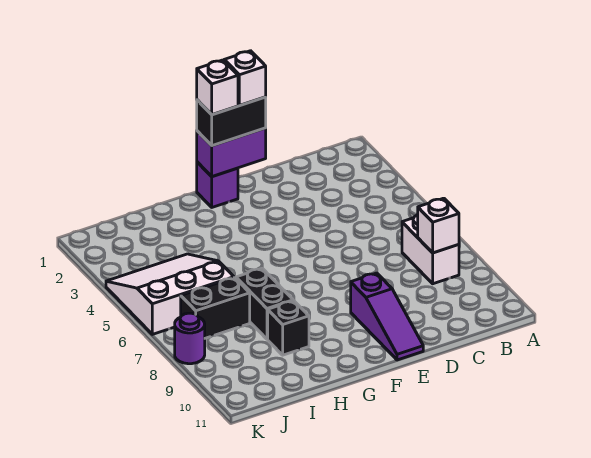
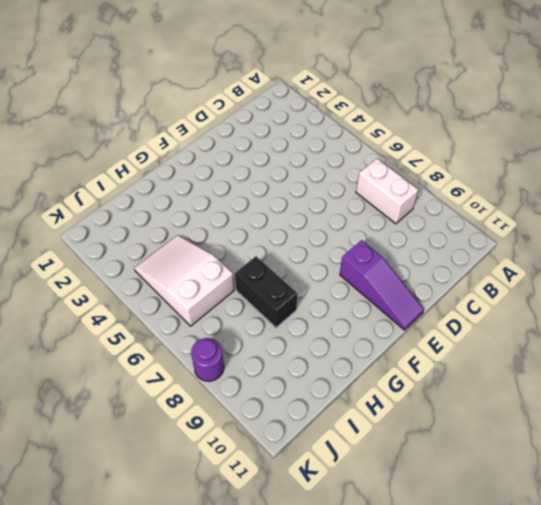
white 2x3 slope [134,235,234,326] -> white 3x3 slope [106,254,234,334]
none -> purple 1x1 brick [197,162,238,207]
none -> black 1x1 brick [268,301,309,355]
none -> black 1x2 brick [181,278,250,338]

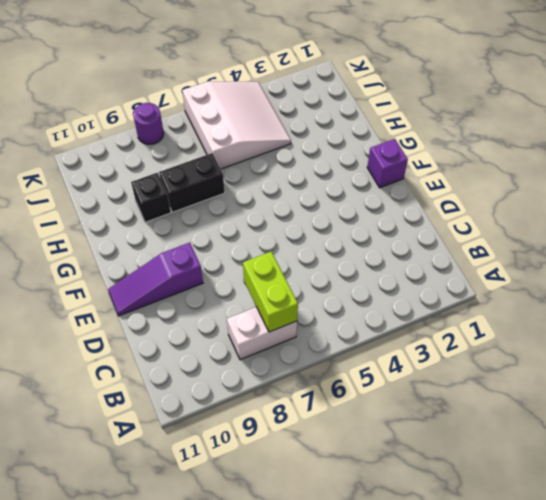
lime 1x2 brick [243,251,298,332] -> none
none -> black 1x2 brick [181,278,250,338]
none -> white 1x1 brick [418,198,459,253]
none -> purple 1x2 brick [197,128,266,177]

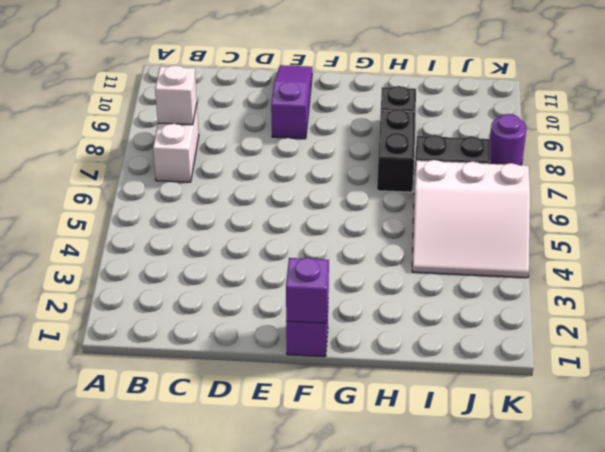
purple 1x1 brick [286,258,329,323] -> purple 1x2 brick [197,128,266,177]
none -> black 1x2 brick [197,97,266,146]
none -> white 1x1 brick [224,51,266,105]
none -> white 1x1 brick [197,60,238,115]

